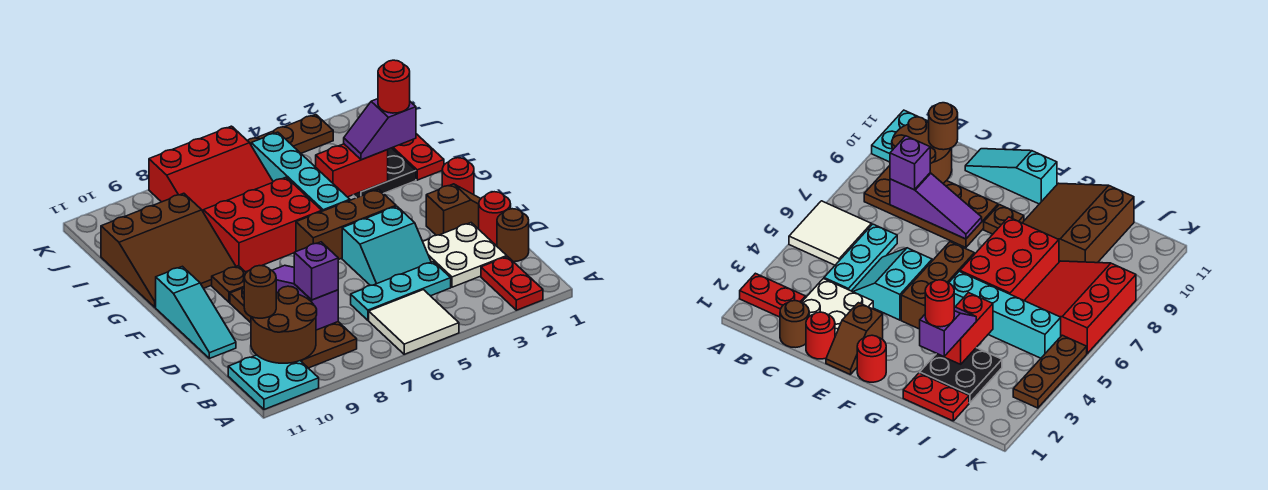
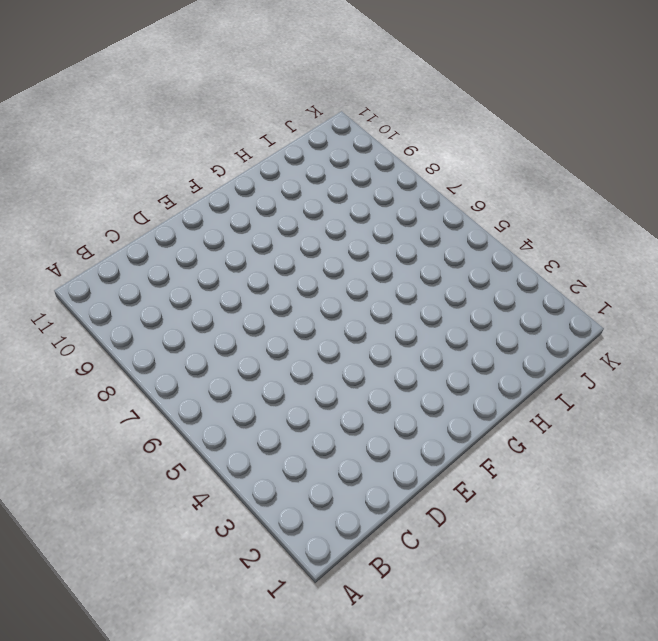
none -> red 1x2 plate [481,257,543,310]
none -> white 2x2 tile [369,290,459,354]
none -> cyan 2x2 plate [228,355,319,409]

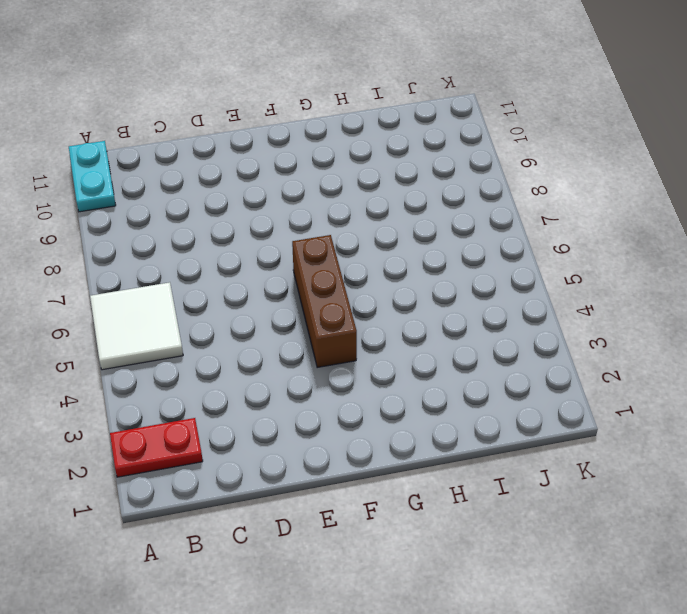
cyan 1x2 plate [69,141,116,212] -> cyan 2x2 plate [228,355,319,409]
none -> brown 2x4 plate [230,287,357,368]
none -> brown 1x1 round brick [497,209,529,262]
none -> white 2x2 plate [423,223,507,287]

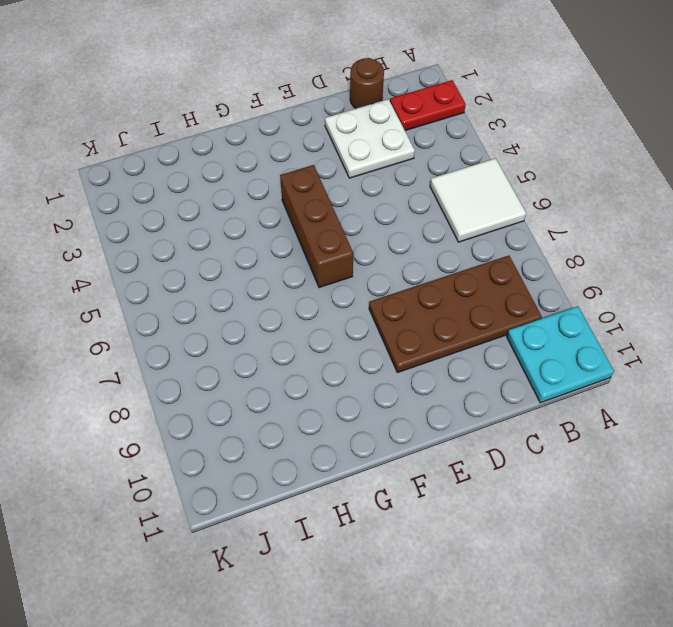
none -> cyan 1x3 plate [351,262,451,320]
none -> red 1x1 round brick [479,192,511,245]
none -> cyan 2x2 slope [342,206,431,285]

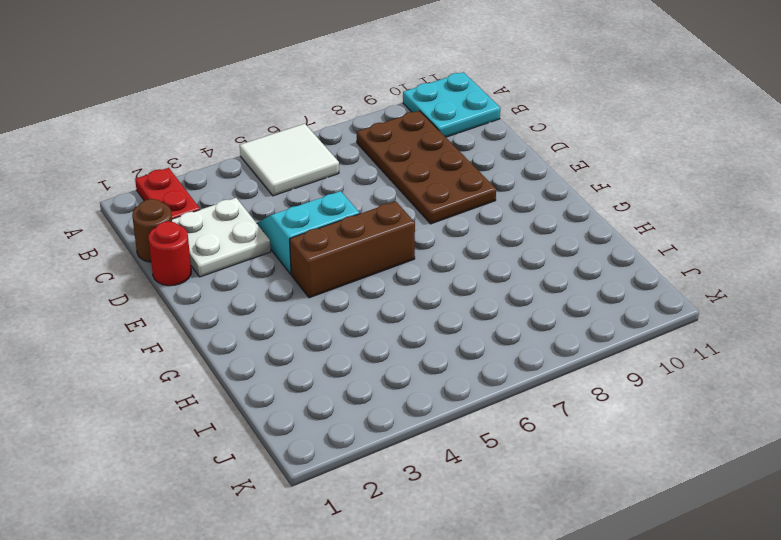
none -> cyan 1x3 plate [351,262,451,320]
none -> cyan 1x3 slope [156,266,236,358]
none -> brown 1x2 slope [426,184,481,235]

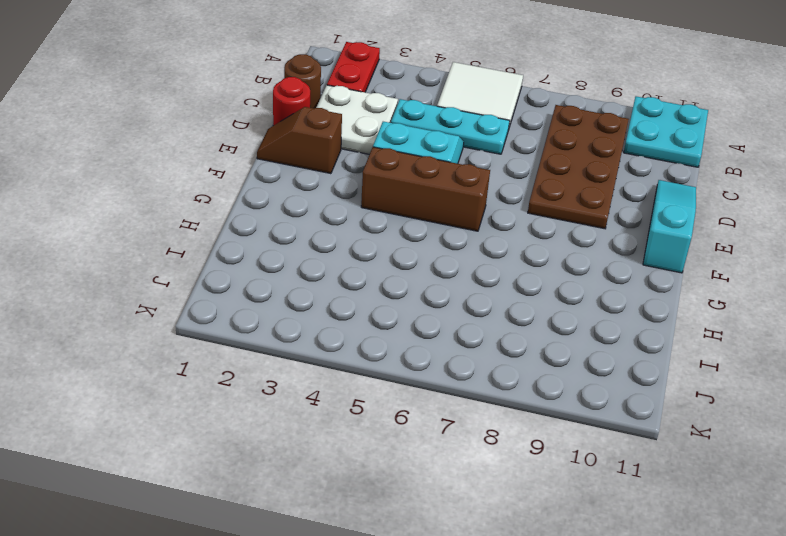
none -> red 1x1 round brick [442,158,474,195]
none -> brown 1x1 plate [212,266,246,302]
none -> cyan 1x4 brick [251,132,350,211]

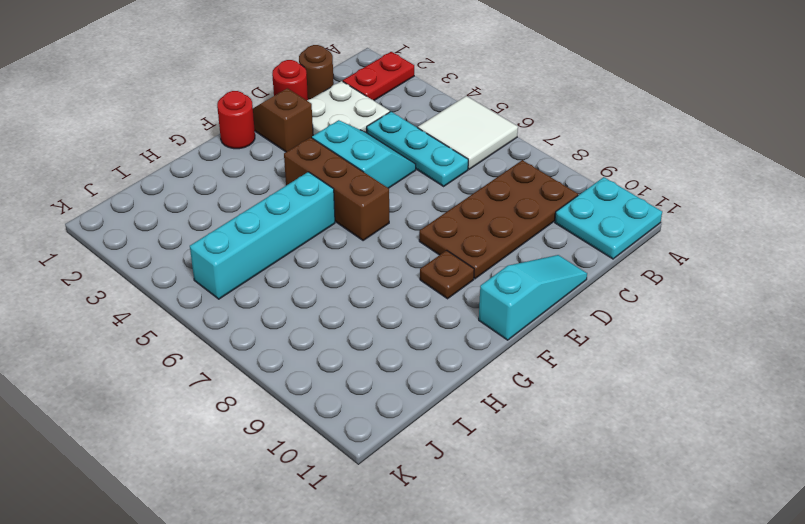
none -> red 2x3 brick [203,177,322,272]
none -> brown 3x3 slope [101,193,236,307]
none -> red 1x2 plate [392,134,444,180]

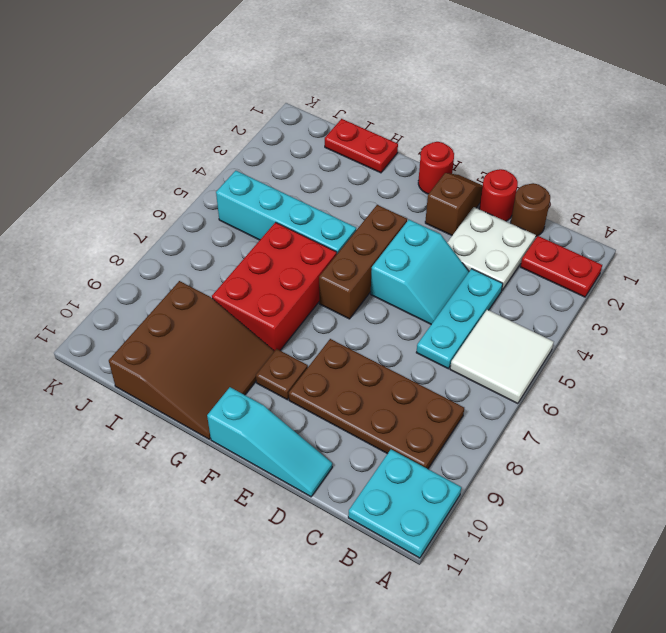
none -> black 2x2 plate [354,148,416,198]
none -> red 3x3 slope [149,126,273,211]
none -> brown 1x3 plate [247,114,333,153]

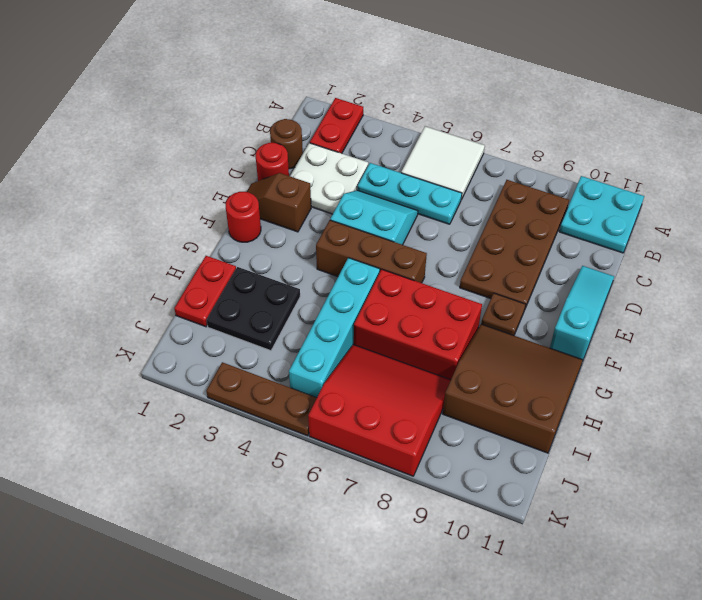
none -> brown 2x2 round brick [251,286,317,363]
none -> purple 1x3 slope [272,265,338,330]
none -> red 1x2 brick [316,144,388,197]

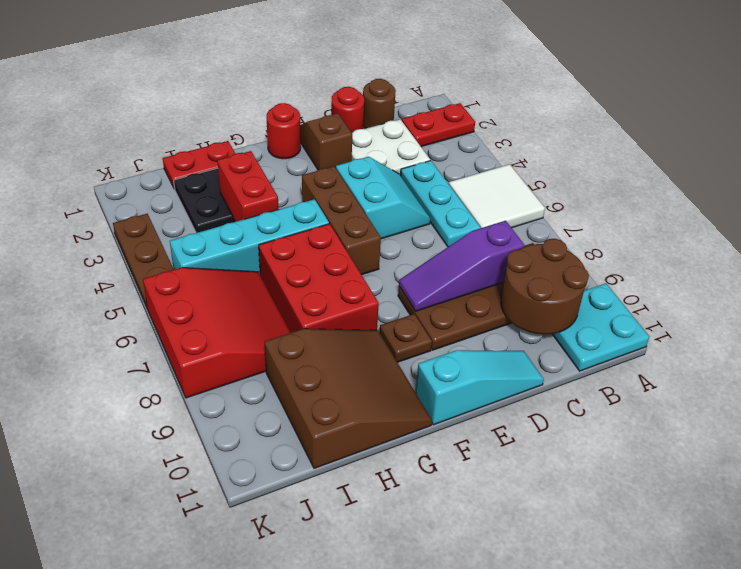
none -> purple 1x1 brick [294,242,338,300]
none -> brown 1x1 round brick [244,266,276,318]
none -> purple 1x2 slope [344,99,416,160]

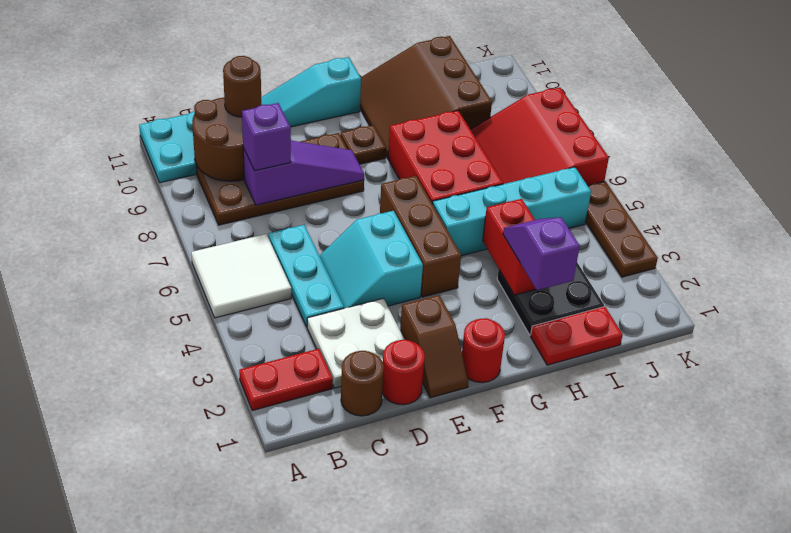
none -> red 1x1 round brick [378,60,410,113]

